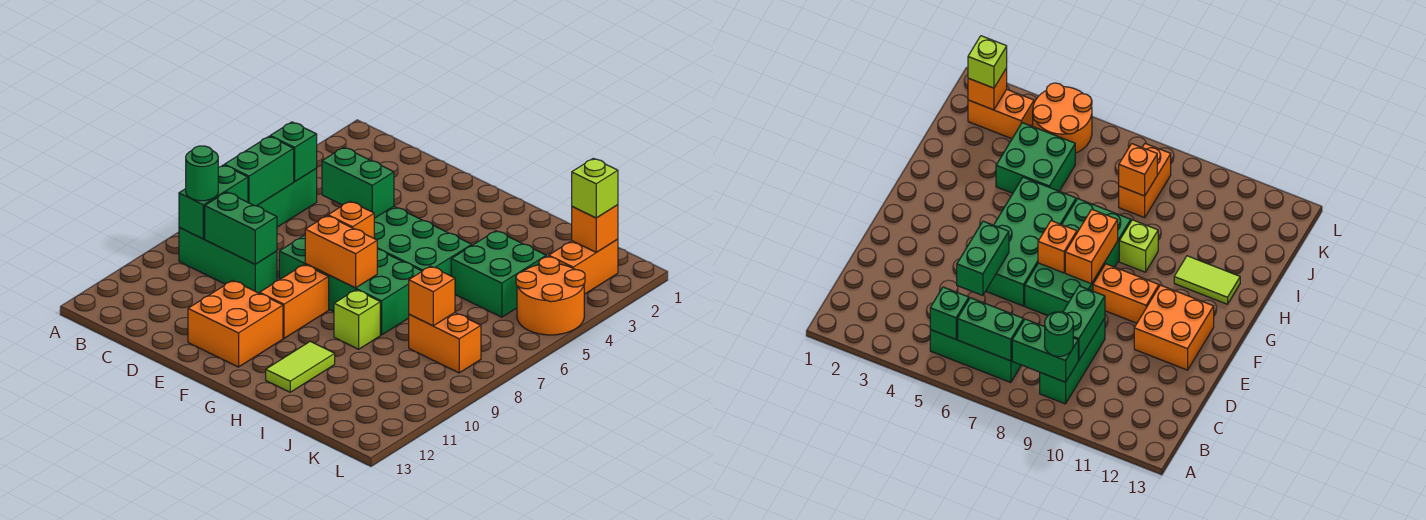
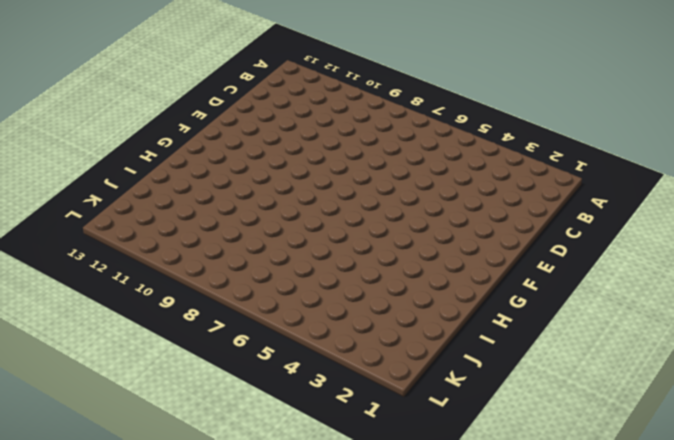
none -> green 1x3 brick [257,169,317,227]
none -> green 1x3 brick [179,228,277,293]
none -> green 2x4 brick [374,206,472,276]

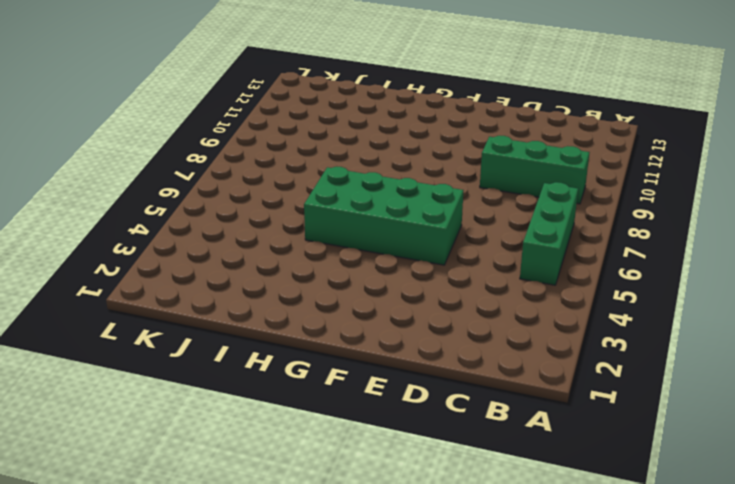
none -> green 2x4 brick [279,235,422,335]
none -> orange 2x2 brick [188,281,283,367]
none -> orange 1x2 brick [260,265,329,338]

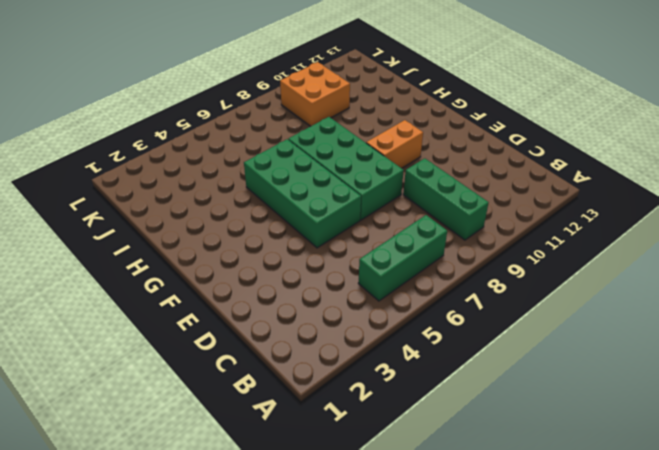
orange 2x2 brick [280,62,350,126] -> orange 2x2 brick moved to [188,281,283,367]
none -> lime 1x1 brick [334,290,380,349]
none -> lime 1x2 tile [266,341,335,392]
none -> green 2x2 brick [451,231,546,317]

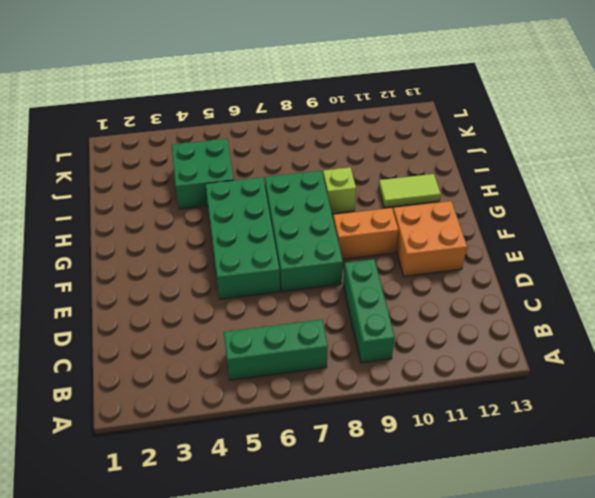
none -> orange 1x2 brick [409,313,481,373]
none -> orange 1x2 brick [549,239,618,294]
none -> orange 2x2 round brick [516,257,585,335]

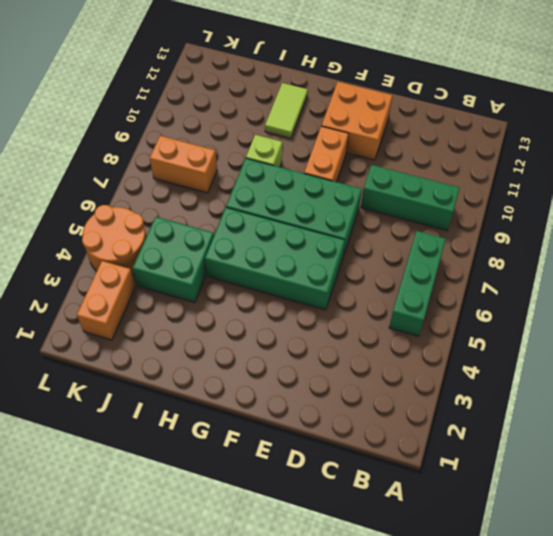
none -> green 1x1 brick [270,122,317,181]
none -> green 1x2 brick [224,136,294,206]
none -> green 1x2 brick [179,165,248,239]

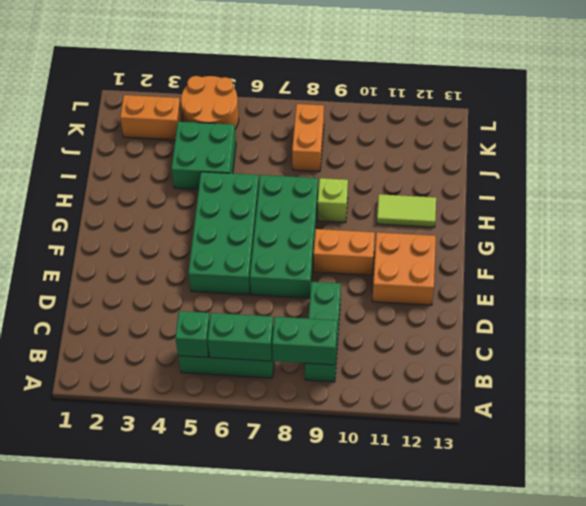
none -> green 1x2 brick [205,192,277,264]
none -> green 1x2 brick [322,147,394,218]
none -> orange 1x1 brick [328,201,374,238]

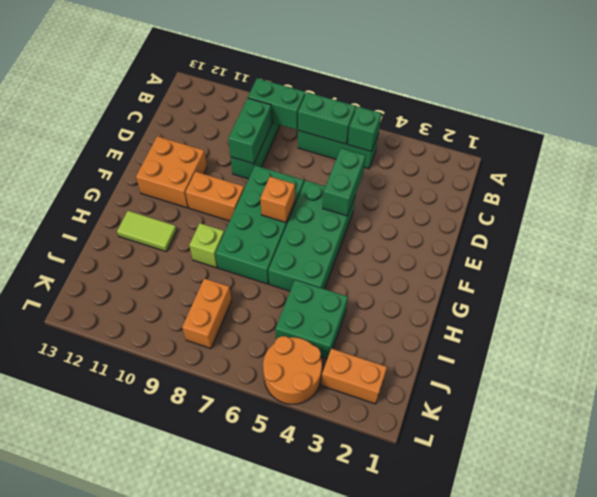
none -> orange 1x2 brick [305,216,377,288]
none -> orange 1x1 brick [409,266,455,326]
none -> orange 1x1 brick [572,205,618,252]

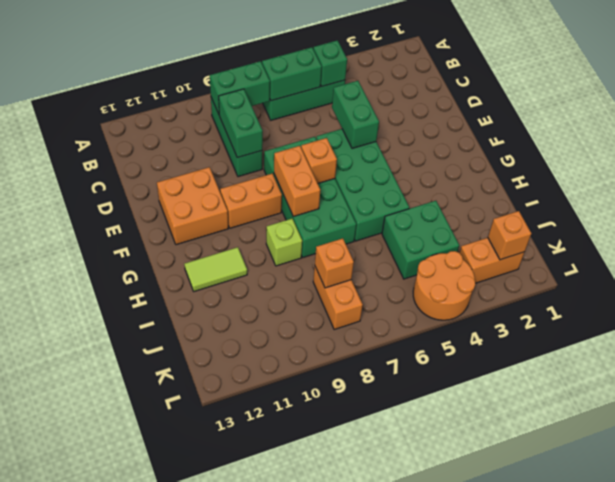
none -> green 1x1 round brick [186,146,218,201]
none -> lime 1x1 brick [572,158,618,218]

